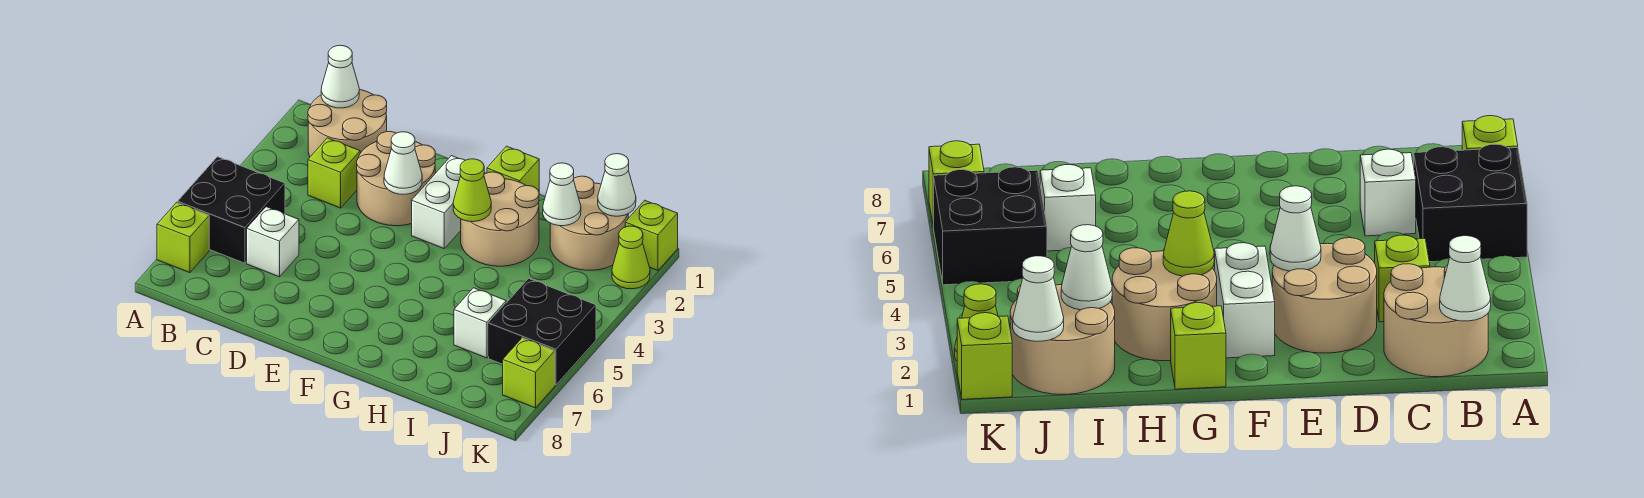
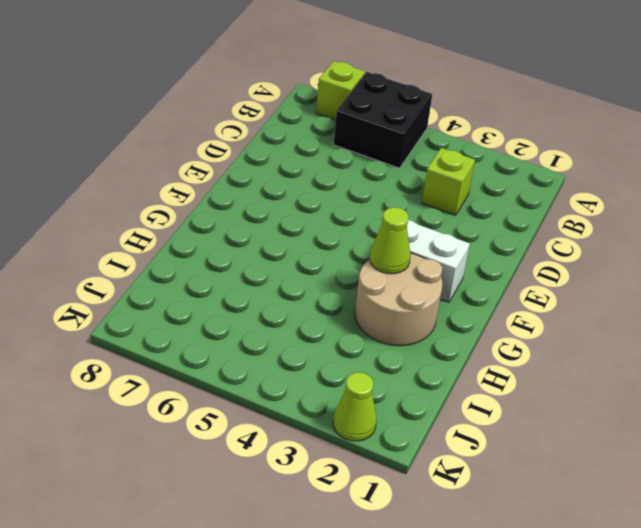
none -> tan 2x2 round brick [308,89,387,157]
none -> white 1x1 brick [247,207,299,277]
none -> tan 2x2 round brick [357,132,435,226]

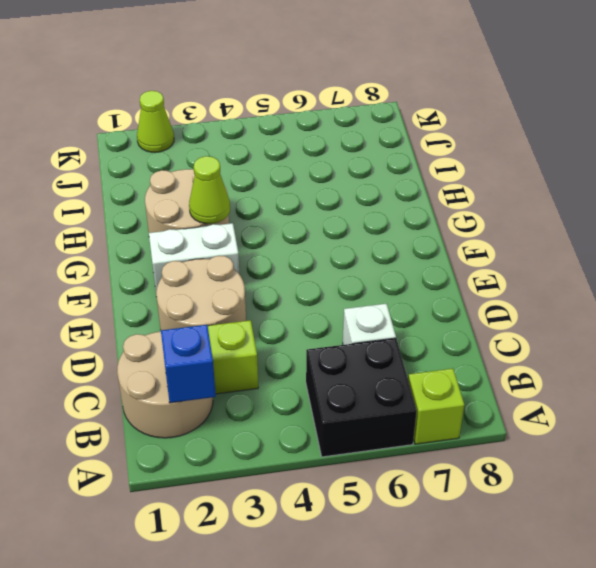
blue 1x1 brick [161,325,216,403] -> none
none -> lime 1x1 brick [487,146,539,191]
none -> tan 2x2 round brick [550,176,628,270]
none -> white 1x1 brick [454,288,506,358]

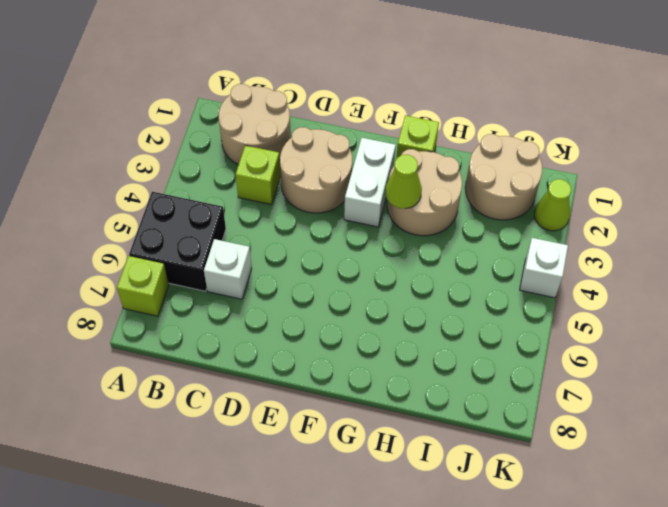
white 1x1 brick [520,238,568,298] -> white 1x1 brick moved to [454,288,506,358]
none -> black 2x2 brick [489,279,596,385]
none -> lime 1x1 brick [625,200,678,270]
none -> lime 1x1 brick [503,338,555,408]

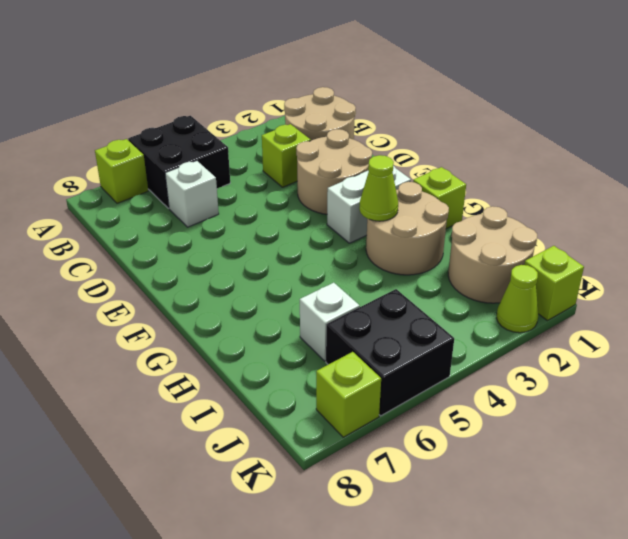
none -> white 1x1 cone [321,45,359,108]
none -> white 1x1 cone [384,132,422,194]
none -> white 1x1 cone [543,163,581,226]

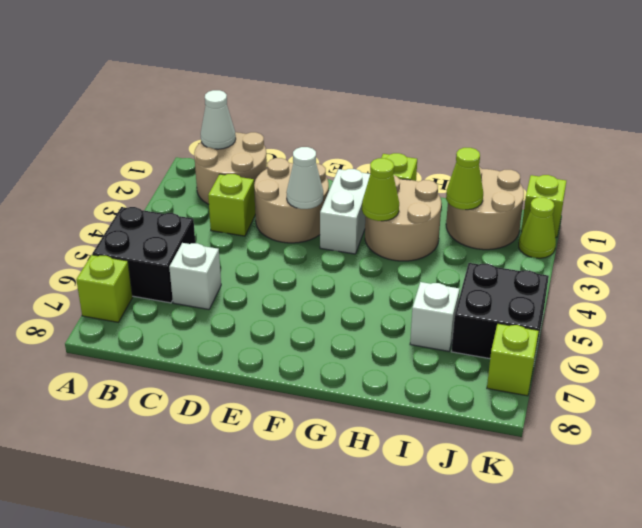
lime 1x1 cone [446,148,483,210] -> white 1x1 cone [543,163,581,226]
none -> white 1x1 cone [598,154,636,216]

